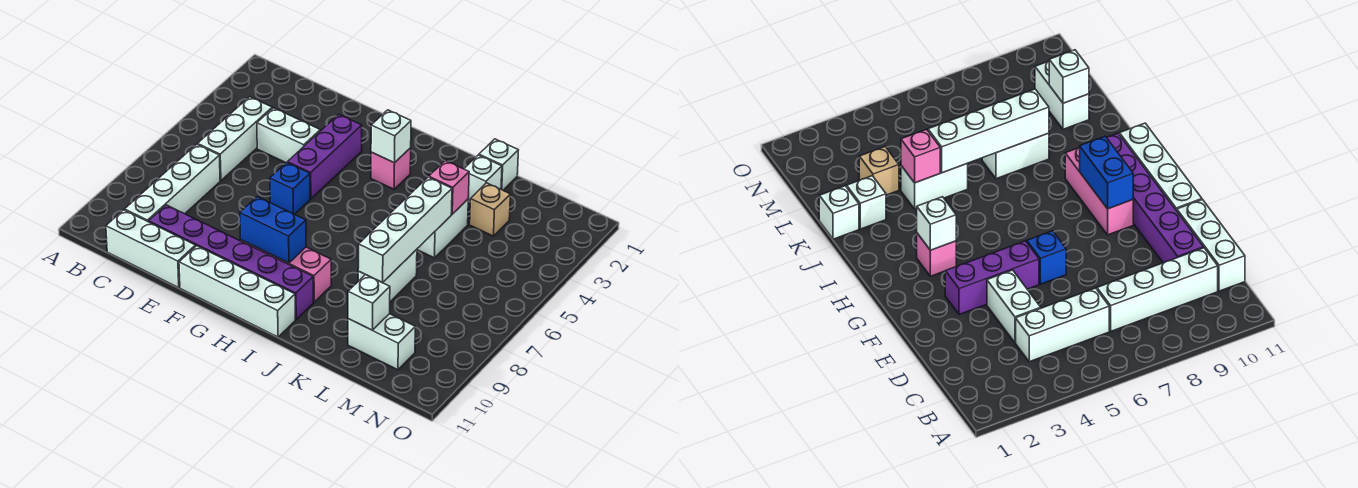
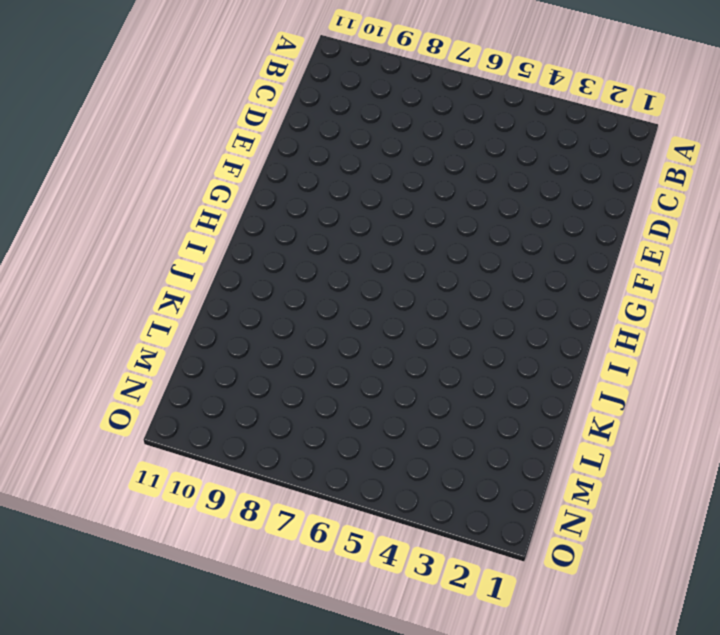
none -> white 1x3 brick [198,97,272,181]
none -> white 1x4 brick [125,144,220,222]
none -> white 1x3 brick [106,210,196,288]

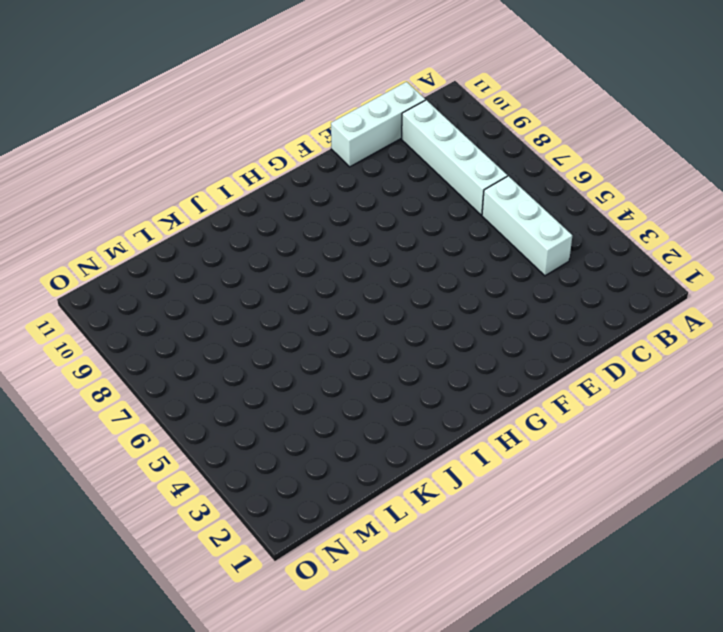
none -> white 1x2 brick [257,108,320,163]
none -> purple 1x6 brick [149,205,313,319]
none -> purple 1x3 brick [288,115,362,199]

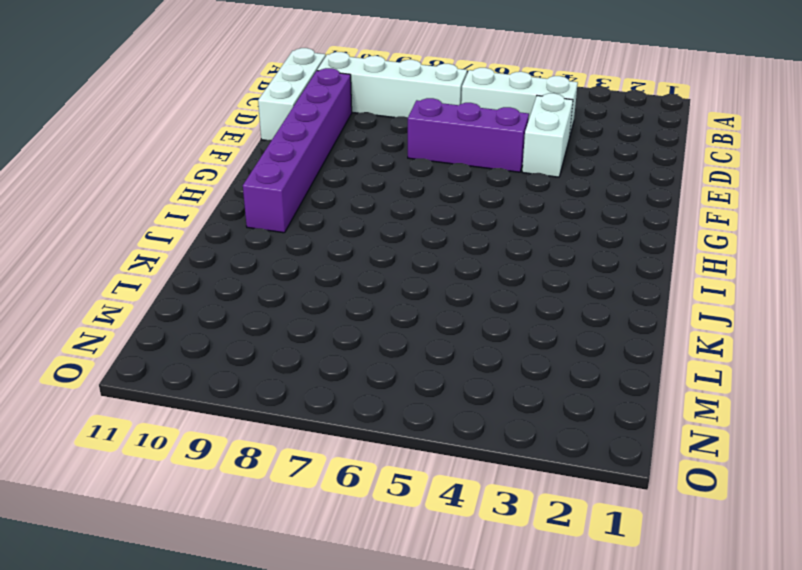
purple 1x3 brick [408,98,529,172] -> purple 1x3 brick moved to [288,115,362,199]
none -> blue 1x1 brick [270,163,310,214]
none -> white 1x4 brick [179,246,295,337]
none -> pink 1x3 brick [241,240,331,302]

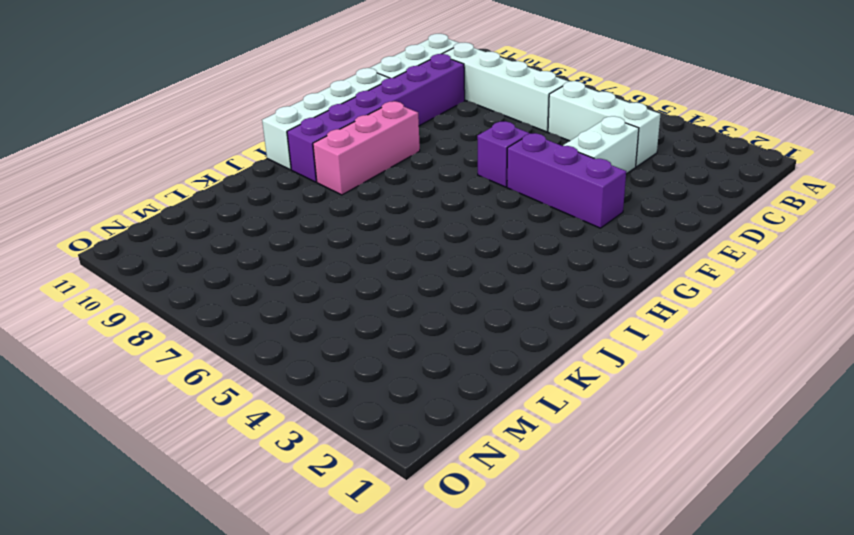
purple 1x1 brick [477,121,530,187] -> blue 1x1 brick [270,163,310,214]
none -> pink 1x1 brick [371,148,411,189]
none -> white 1x1 brick [479,139,518,190]
none -> white 1x1 brick [464,155,502,201]

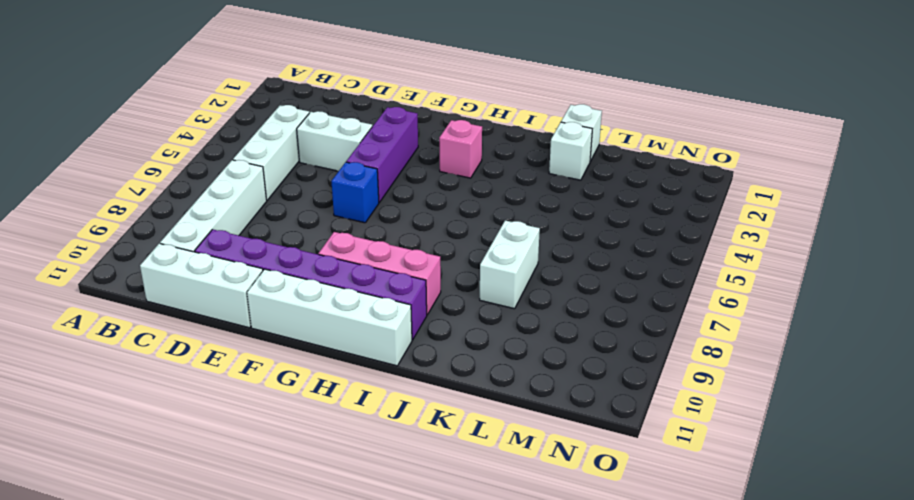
none -> white 1x2 brick [417,199,468,258]
none -> tan 1x1 brick [470,183,510,236]
none -> white 1x2 brick [348,314,415,370]

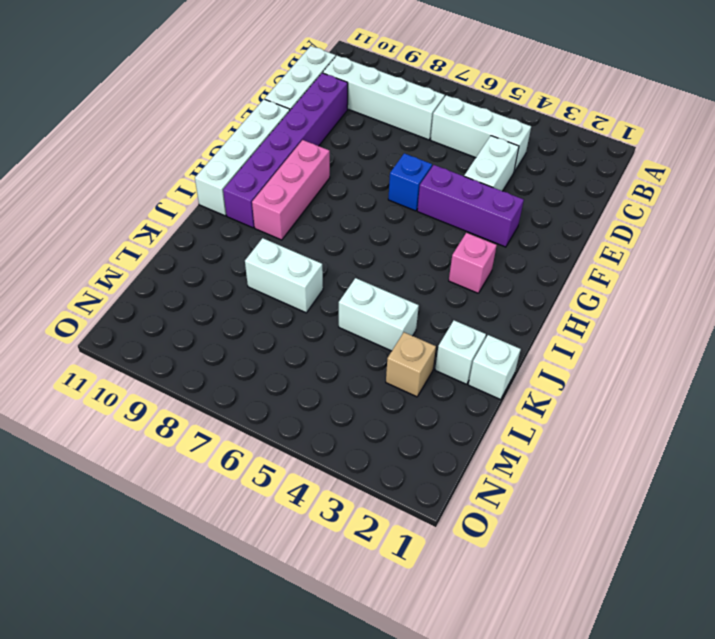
none -> white 1x2 brick [348,314,415,370]
none -> blue 1x2 brick [240,197,306,263]
none -> white 1x1 brick [371,110,411,163]

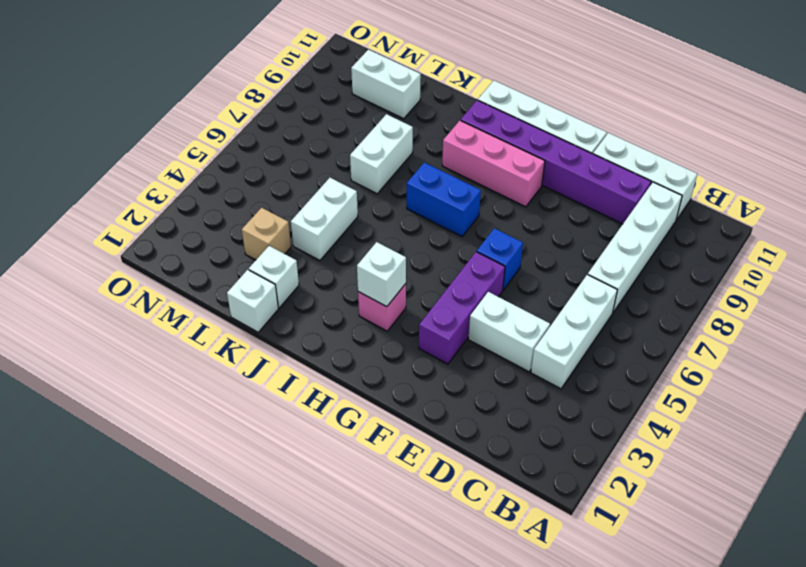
blue 1x2 brick [407,162,481,236] -> blue 1x2 brick moved to [240,197,306,263]
none -> pink 1x1 brick [429,161,469,214]
none -> white 1x4 brick [358,177,452,283]
none -> white 1x1 brick [348,275,390,330]

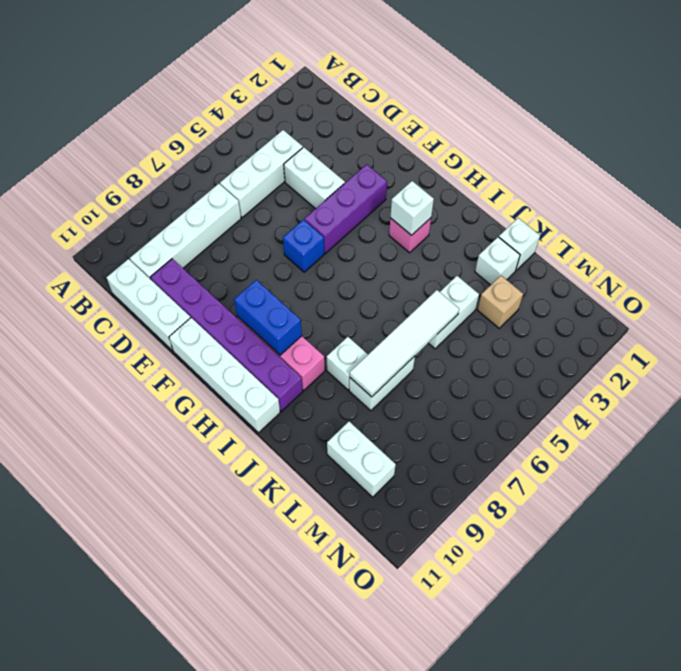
white 1x1 brick [327,337,368,390] -> white 1x1 brick moved to [348,275,390,330]
white 1x4 tile [350,290,459,397] -> white 1x4 brick [358,177,452,283]
none -> pink 1x1 brick [429,161,469,214]

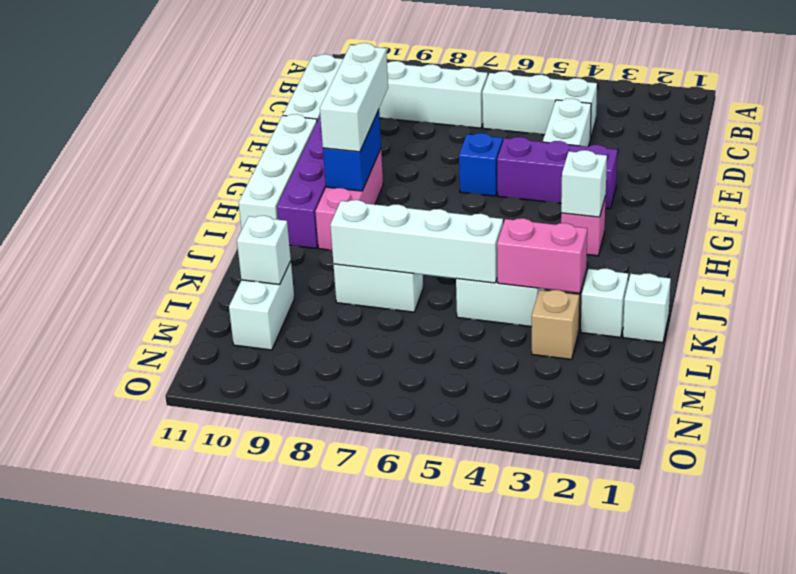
white 1x3 brick [320,43,388,152] -> none
pink 1x2 brick [497,218,587,293] -> pink 1x1 brick [429,161,469,214]

